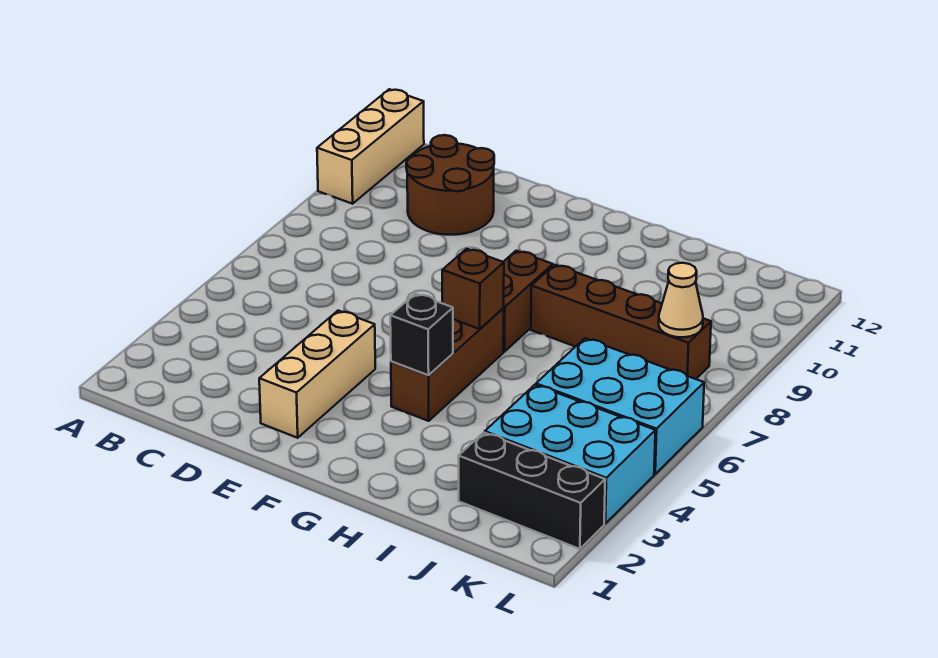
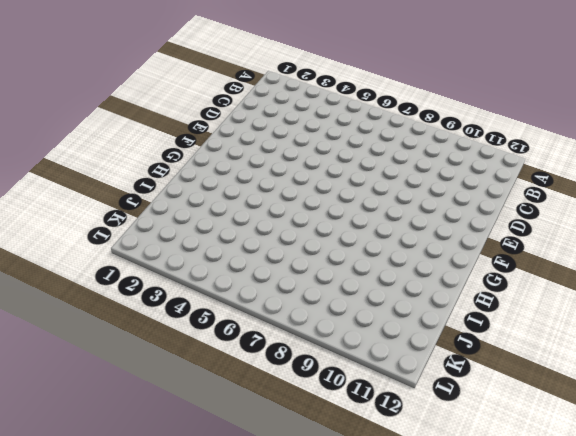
none -> tan 1x3 brick [317,89,424,204]
none -> brown 2x2 round brick [406,135,494,235]
none -> tan 1x3 brick [259,311,375,438]

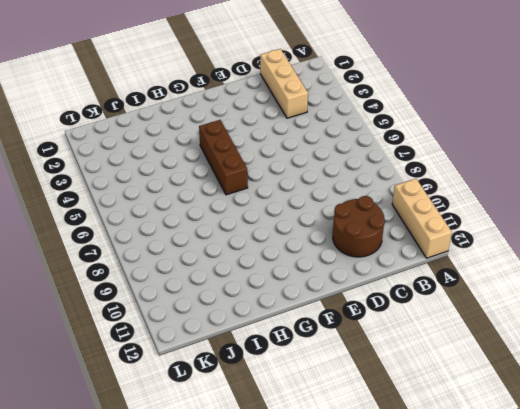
tan 1x3 brick [260,49,308,118] -> tan 1x3 brick moved to [259,311,375,438]
none -> brown 1x2 brick [503,251,553,352]
none -> brown 1x4 brick [531,265,711,379]
none -> black 1x3 brick [459,432,605,549]

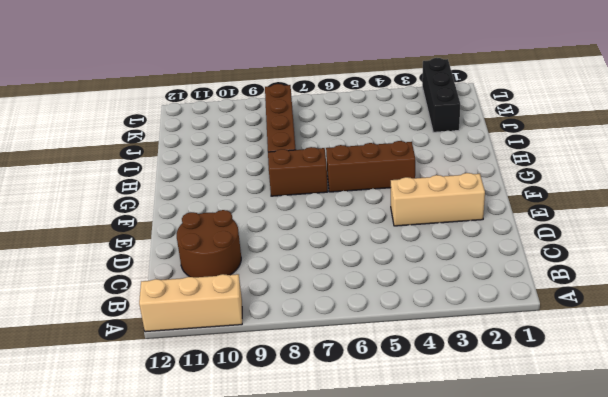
none -> cyan 2x3 brick [485,385,655,524]
none -> cyan 2x3 brick [536,338,704,474]
none -> black 1x1 brick [390,294,453,375]

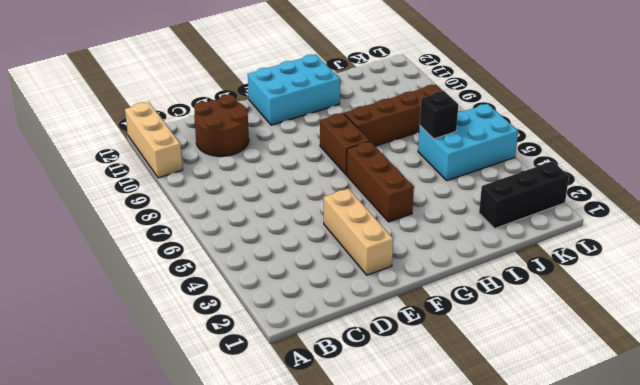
cyan 2x3 brick [248,54,340,125] -> cyan 2x3 brick moved to [485,385,655,524]
black 1x1 brick [420,91,458,139] -> black 1x1 brick moved to [390,294,453,375]
none -> brown 1x1 brick [442,249,504,329]
none -> tan 1x1 cone [659,263,703,337]

